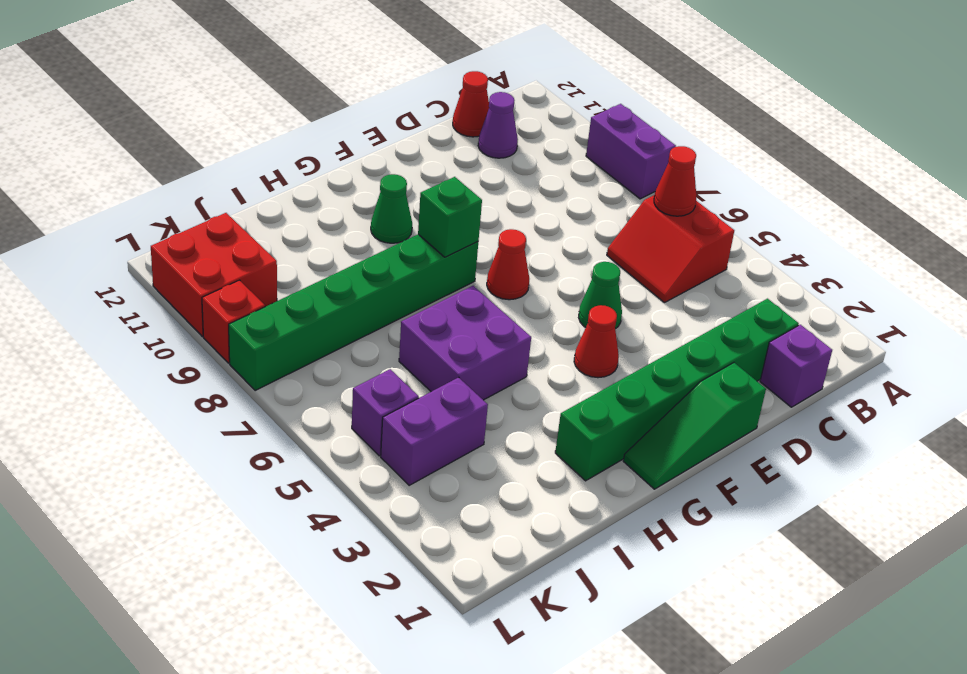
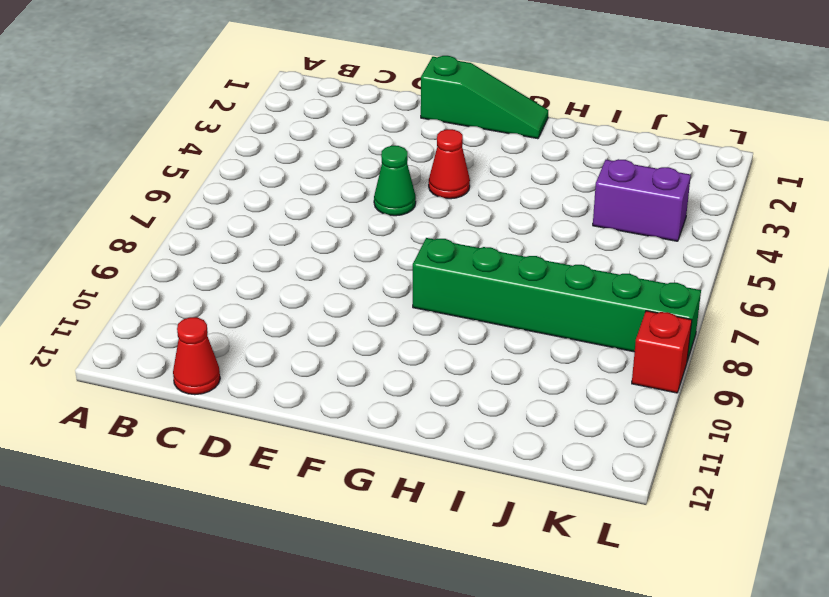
none -> purple 1x2 brick [586,104,676,199]
none -> red 2x2 slope [607,195,734,303]
none -> purple 1x1 brick [760,325,832,407]

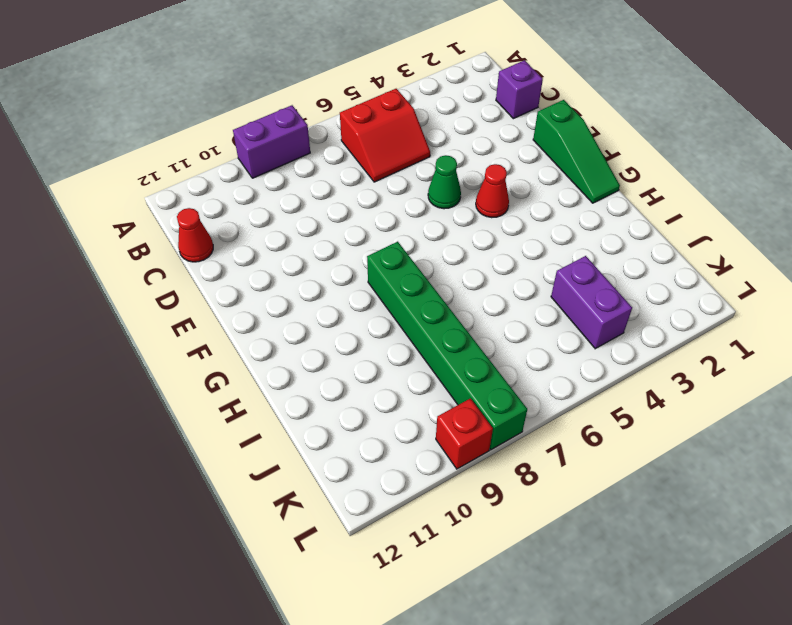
none -> green 1x6 brick [555,299,799,481]
none -> purple 1x1 cone [478,92,518,158]
none -> red 1x1 cone [487,229,529,300]

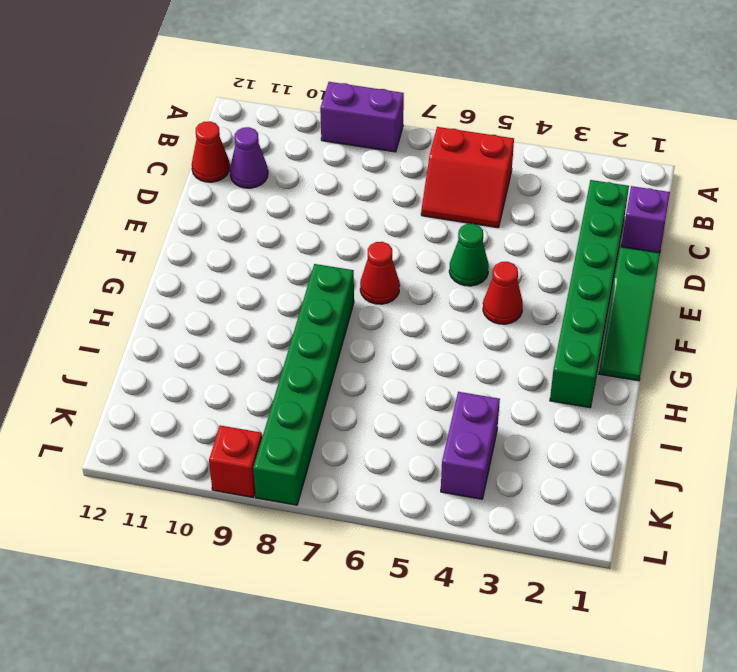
none -> green 1x1 cone [371,174,412,243]
none -> purple 2x2 brick [399,286,531,400]
none -> purple 1x1 brick [352,369,419,456]

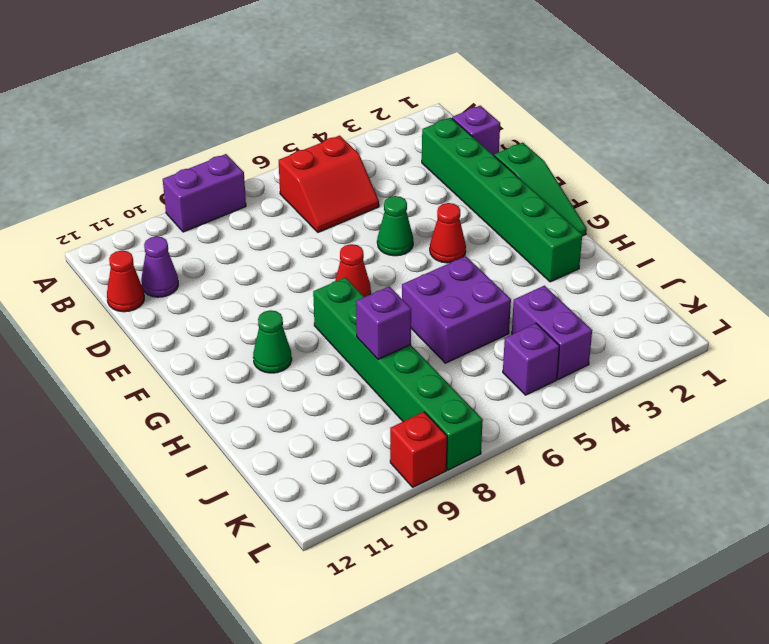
purple 1x1 brick [356,286,411,359] -> none
none -> red 2x2 brick [151,213,277,336]
none -> red 1x1 cone [654,146,696,216]
none -> green 1x1 brick [418,177,482,257]

